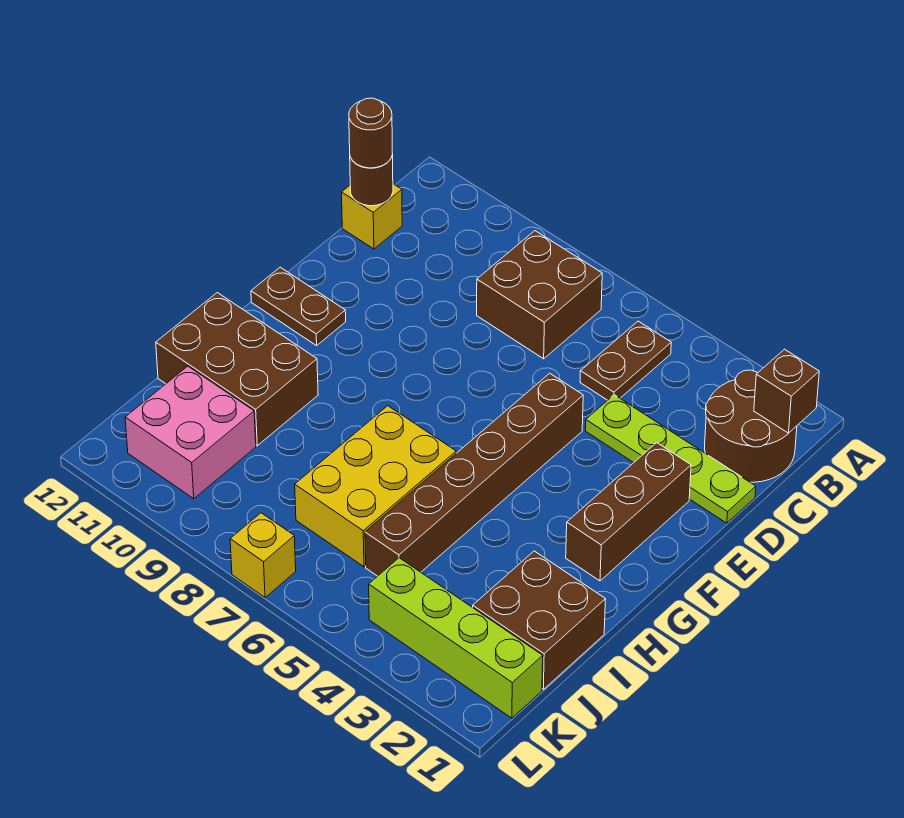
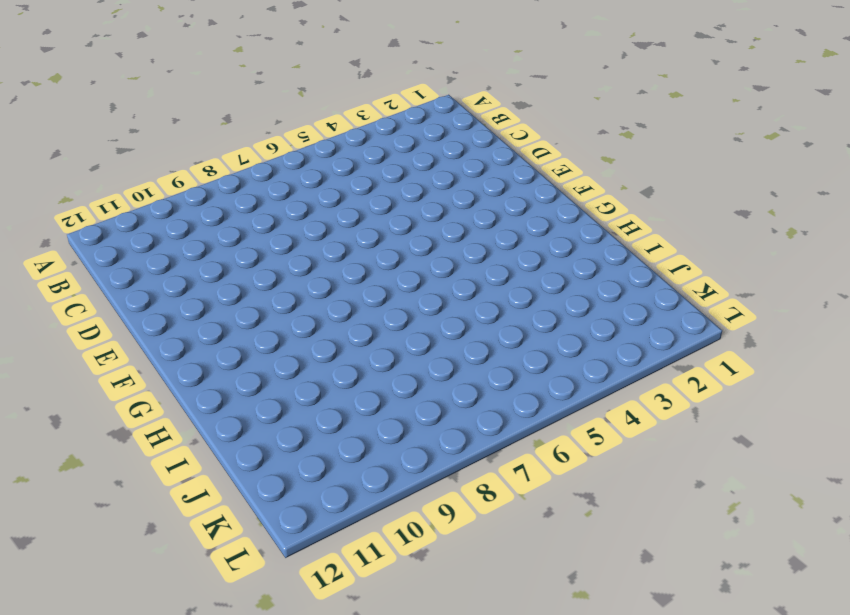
none -> brown 2x2 round brick [705,370,797,482]
none -> brown 1x2 plate [580,321,671,400]
none -> brown 2x2 brick [477,231,602,359]

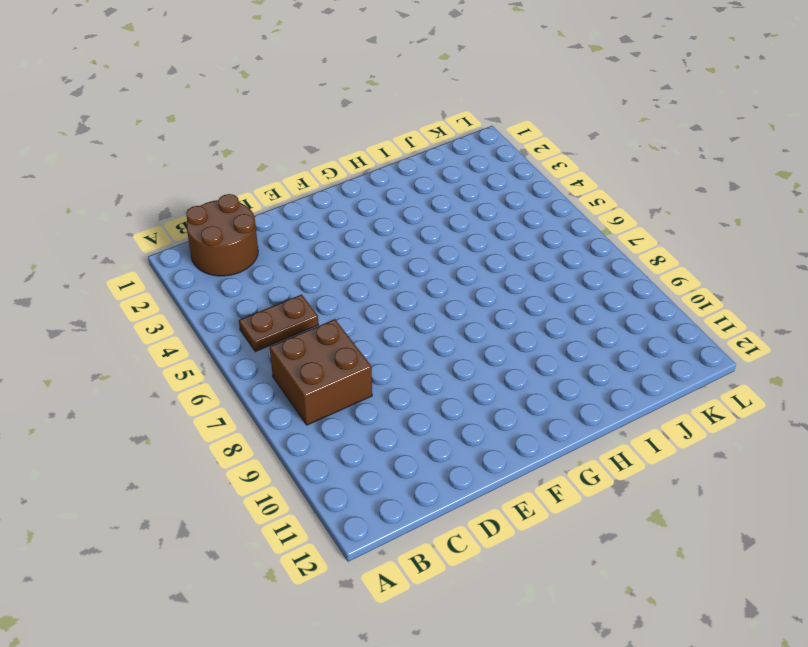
none -> yellow 1x1 brick [342,184,402,249]
none -> lime 1x4 plate [585,395,756,523]
none -> brown 1x3 brick [566,443,691,581]

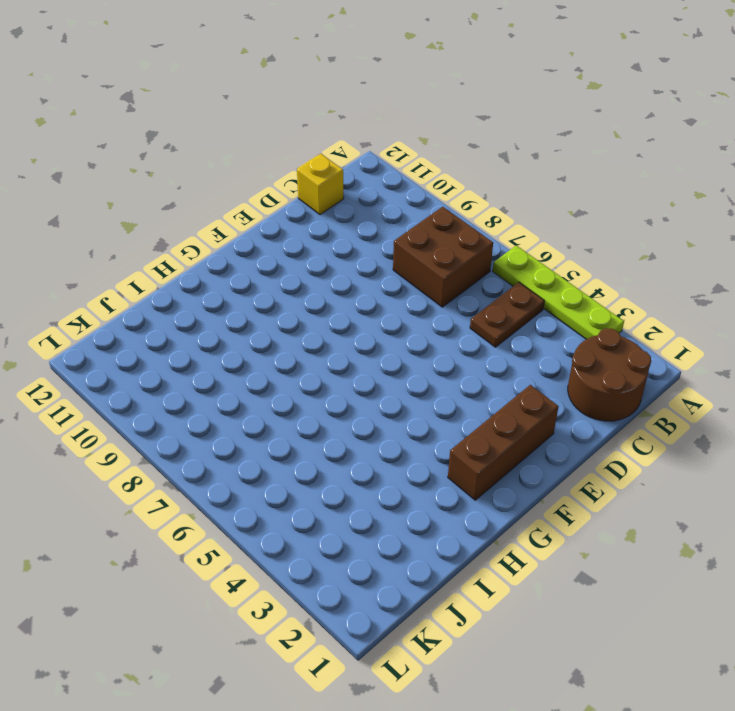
lime 1x4 plate [493,245,624,339] -> lime 1x4 plate moved to [585,395,756,523]
none -> brown 1x6 brick [365,373,583,576]
none -> brown 1x2 plate [251,267,346,346]
none -> yellow 2x3 brick [295,406,456,567]

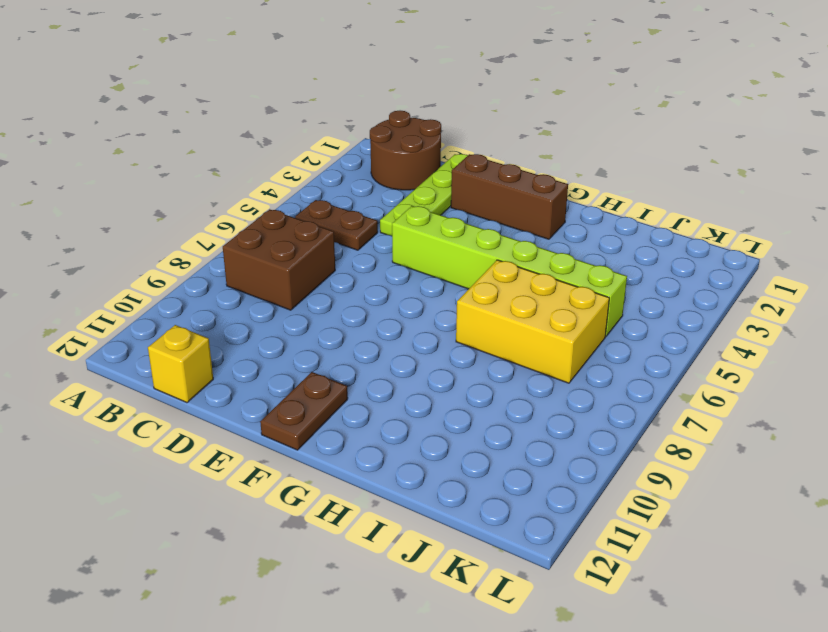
lime 1x6 brick [392,206,627,337] -> brown 1x6 brick [365,373,583,576]
none -> brown 2x3 brick [156,293,318,446]
none -> brown 2x2 brick [473,551,606,689]
none -> pink 2x2 brick [125,366,256,499]

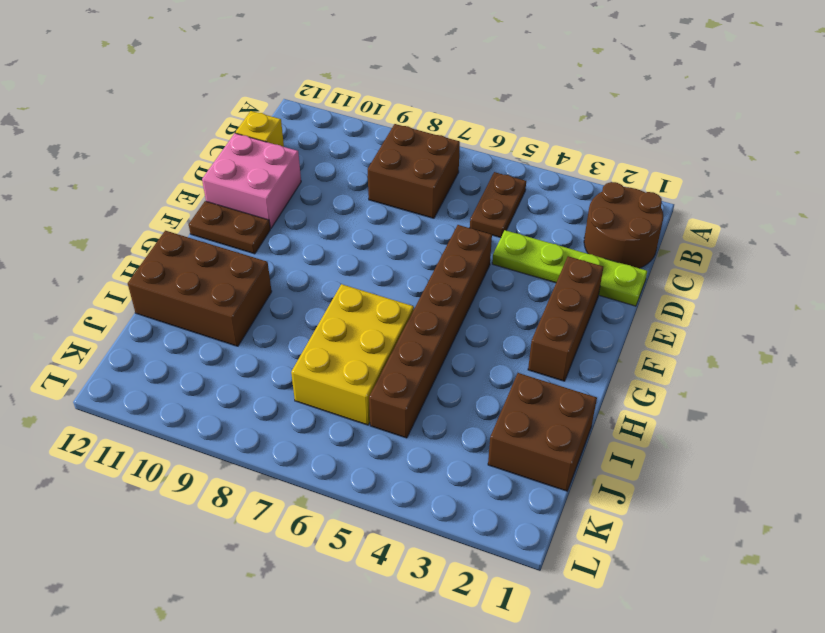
pink 2x2 brick [202,133,301,228] -> pink 2x2 brick moved to [125,366,256,499]
none -> lime 1x4 brick [369,558,543,718]
none -> yellow 1x1 brick [230,513,296,598]
none -> brown 1x1 brick [754,349,819,433]

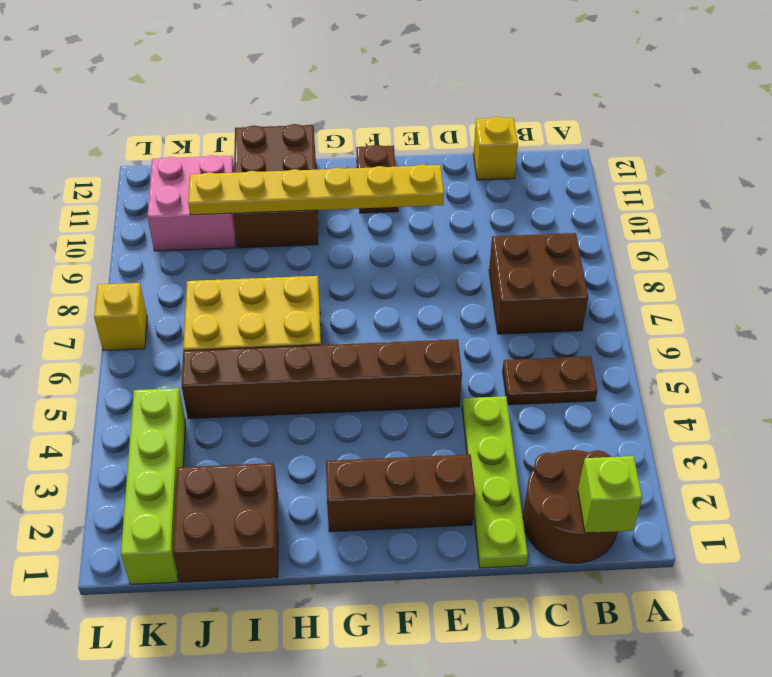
lime 1x1 brick [578,456,642,533] -> brown 1x1 brick [754,349,819,433]
yellow 1x6 plate [188,165,444,215] -> none
none -> brown 1x1 round brick [350,155,393,206]
none -> brown 1x1 round brick [349,98,393,168]

